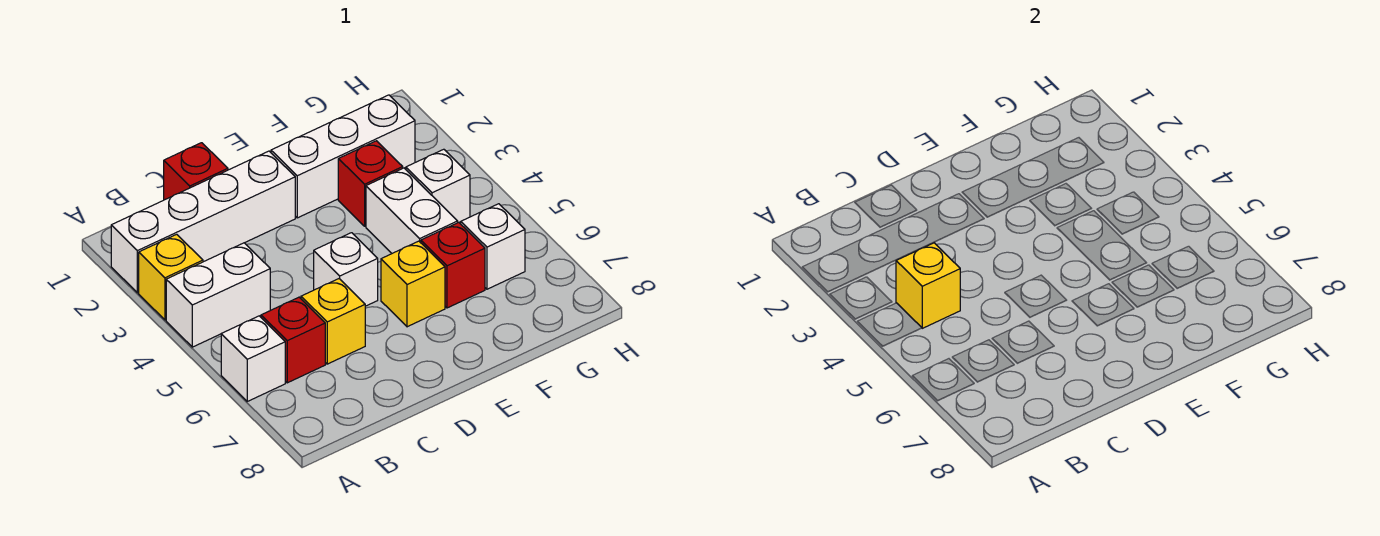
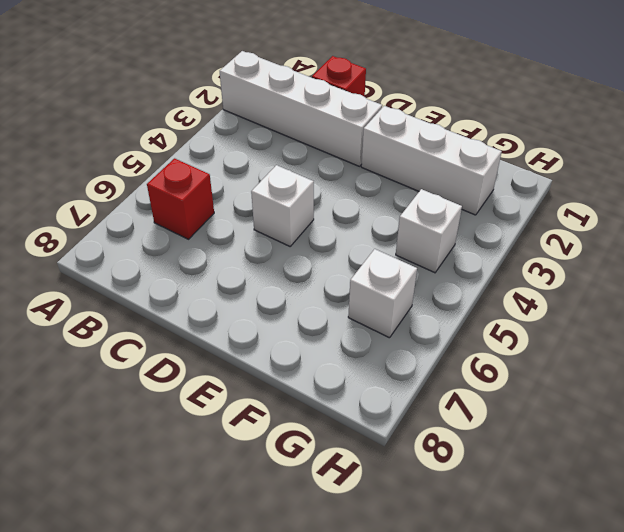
none -> yellow 1x1 brick [139,234,203,320]
none -> white 1x2 brick [166,243,270,347]
none -> white 1x1 brick [221,316,285,401]

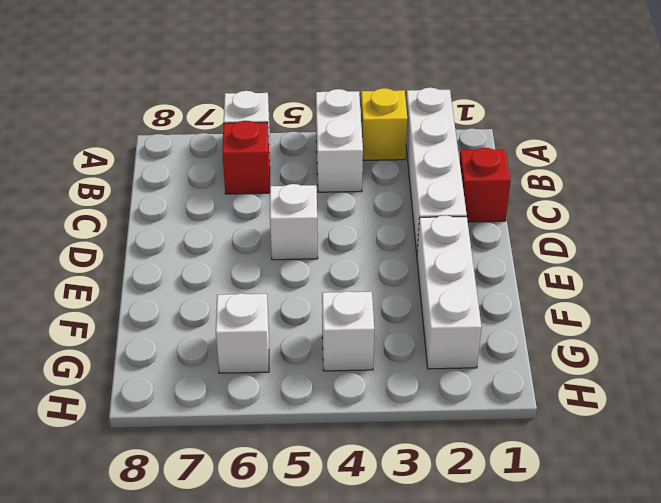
none -> yellow 1x1 brick [301,279,365,364]
none -> yellow 1x1 brick [381,241,445,327]
none -> red 1x1 brick [338,141,403,226]

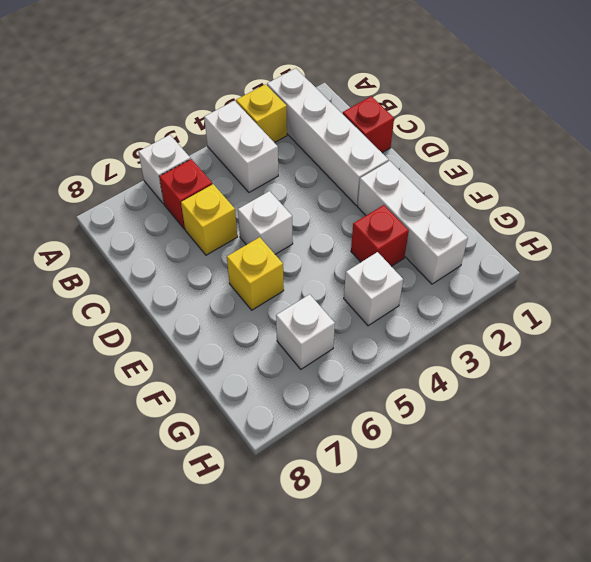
none -> white 1x2 brick [366,168,458,253]
none -> red 1x1 brick [421,222,485,308]
none -> yellow 1x1 brick [896,243,960,328]

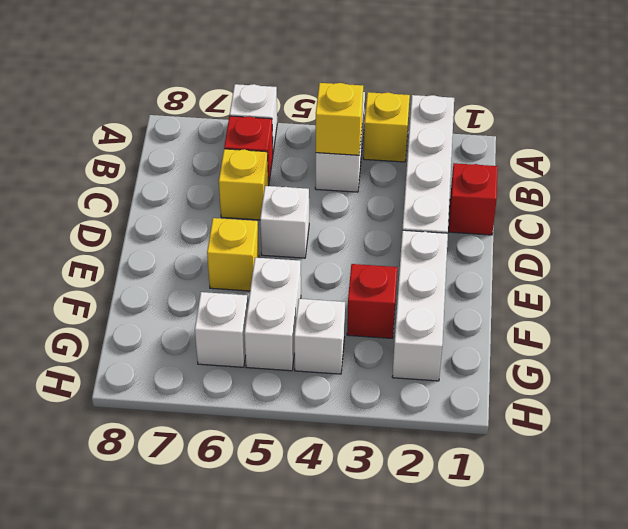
white 1x2 brick [244,258,301,371] -> white 1x2 brick turned to [366,168,458,253]
none -> red 1x1 brick [421,222,485,308]

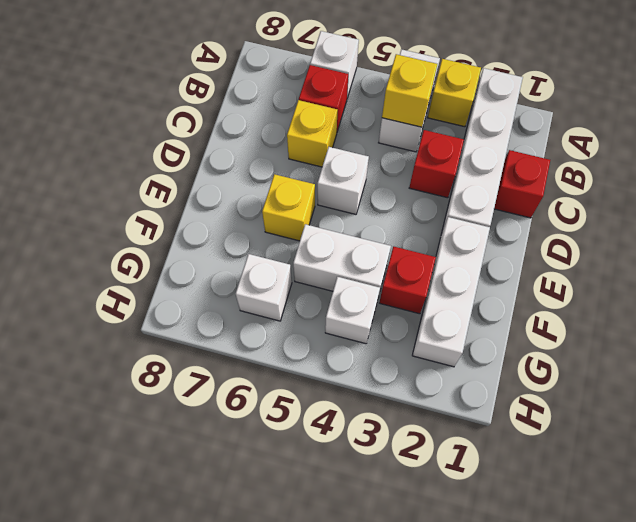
red 1x1 brick [409,130,464,198] -> red 1x1 brick moved to [421,222,485,308]

